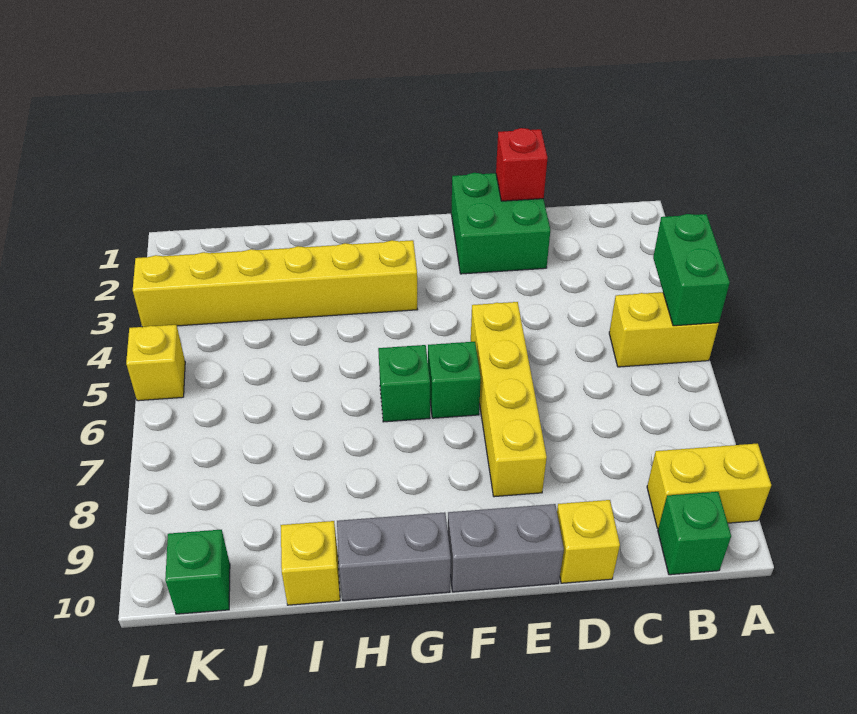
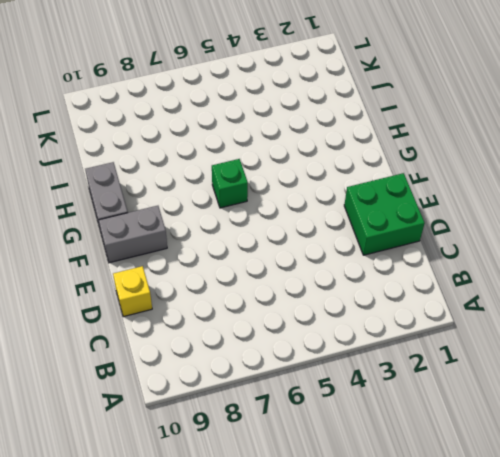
grey 1x2 brick [99,206,167,263] -> grey 1x2 brick turned to [448,504,564,592]
none -> yellow 1x2 brick [609,292,719,367]
none -> yellow 1x2 brick [647,443,771,528]
none -> green 1x1 brick [658,492,731,575]

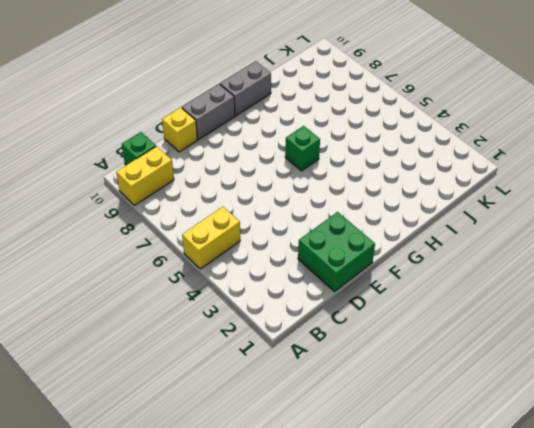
none -> yellow 1x4 brick [471,302,547,497]
none -> green 1x1 brick [428,342,481,418]
none -> yellow 1x6 brick [133,240,418,327]

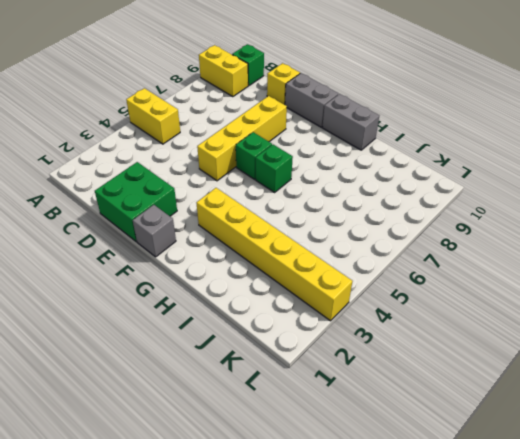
grey 1x1 brick [133,205,176,257] -> none
none -> yellow 1x1 brick [281,521,340,605]
none -> green 1x1 brick [165,530,230,614]
none -> yellow 1x1 brick [126,325,185,401]

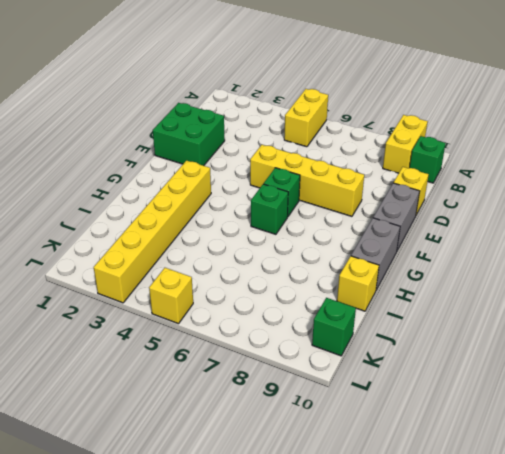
none -> green 1x2 brick [653,214,730,326]
none -> red 1x1 brick [496,128,547,201]

